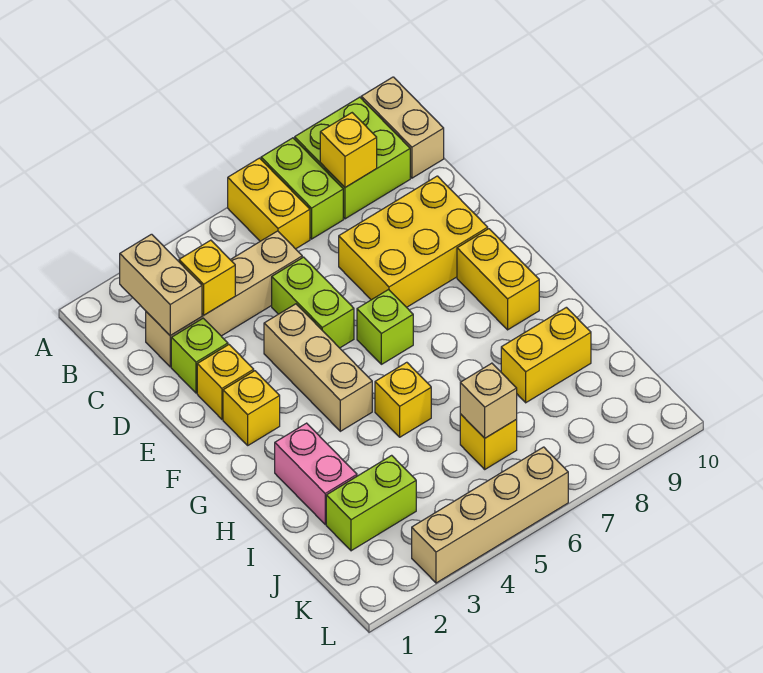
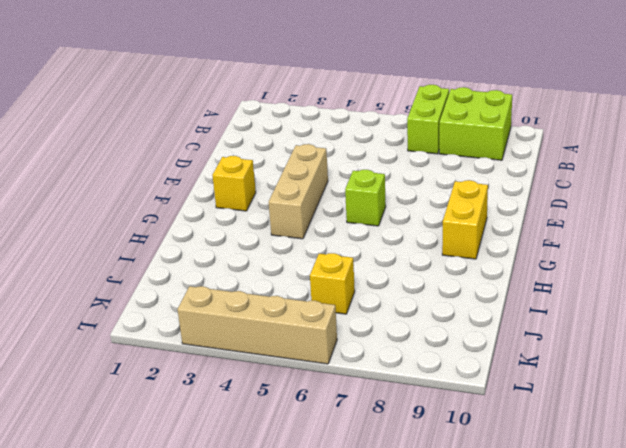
none -> yellow 1x2 brick [228,158,310,249]
none -> tan 1x2 brick [361,77,444,178]
none -> tan 1x4 brick [146,231,302,367]

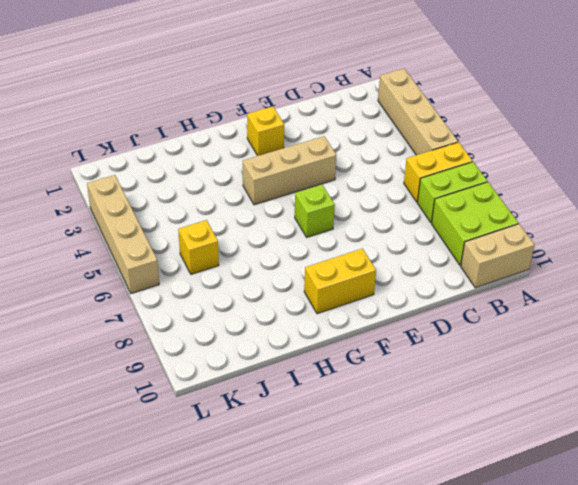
tan 1x4 brick [378,69,458,155] -> tan 1x4 brick moved to [146,231,302,367]
none -> lime 1x1 brick [171,318,228,393]
none -> lime 1x2 brick [272,257,354,348]
none -> yellow 2x3 brick [339,176,488,307]

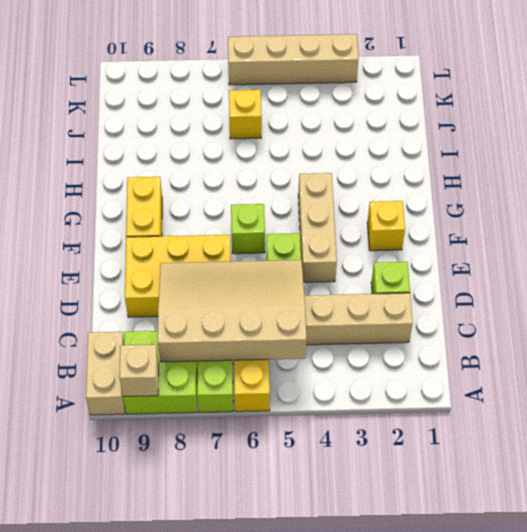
tan 1x1 brick [119,344,159,396] -> tan 1x1 brick moved to [460,363,517,438]
tan 3x4 slope [158,260,307,362] -> yellow 1x1 brick [320,113,377,187]
none -> yellow 1x1 brick [197,345,254,419]
none -> pink 1x2 brick [275,423,357,524]
none -> yellow 1x1 brick [375,362,431,437]

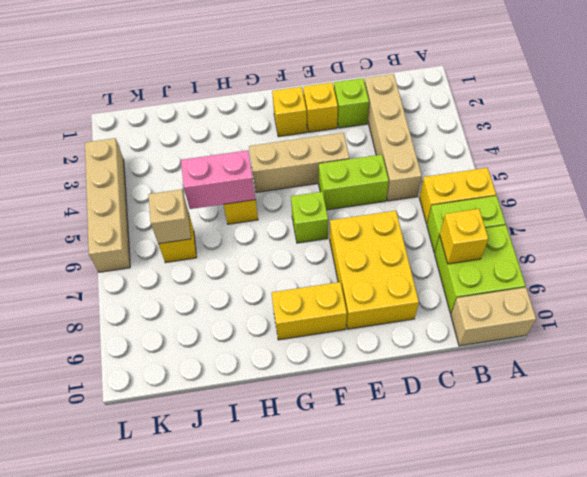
pink 1x2 brick [181,150,255,209] -> pink 1x2 brick moved to [275,423,357,524]
none -> yellow 1x2 brick [501,307,591,403]
none -> lime 1x2 brick [326,455,416,551]
none -> tan 1x2 brick [120,234,202,336]

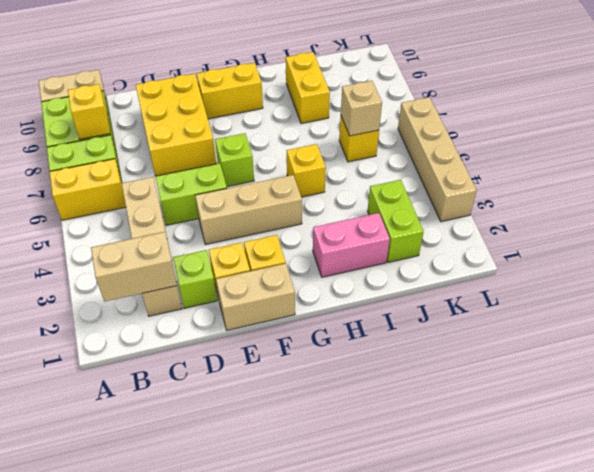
tan 1x2 brick [216,263,295,330] -> none
none -> yellow 1x1 brick [179,240,235,315]

